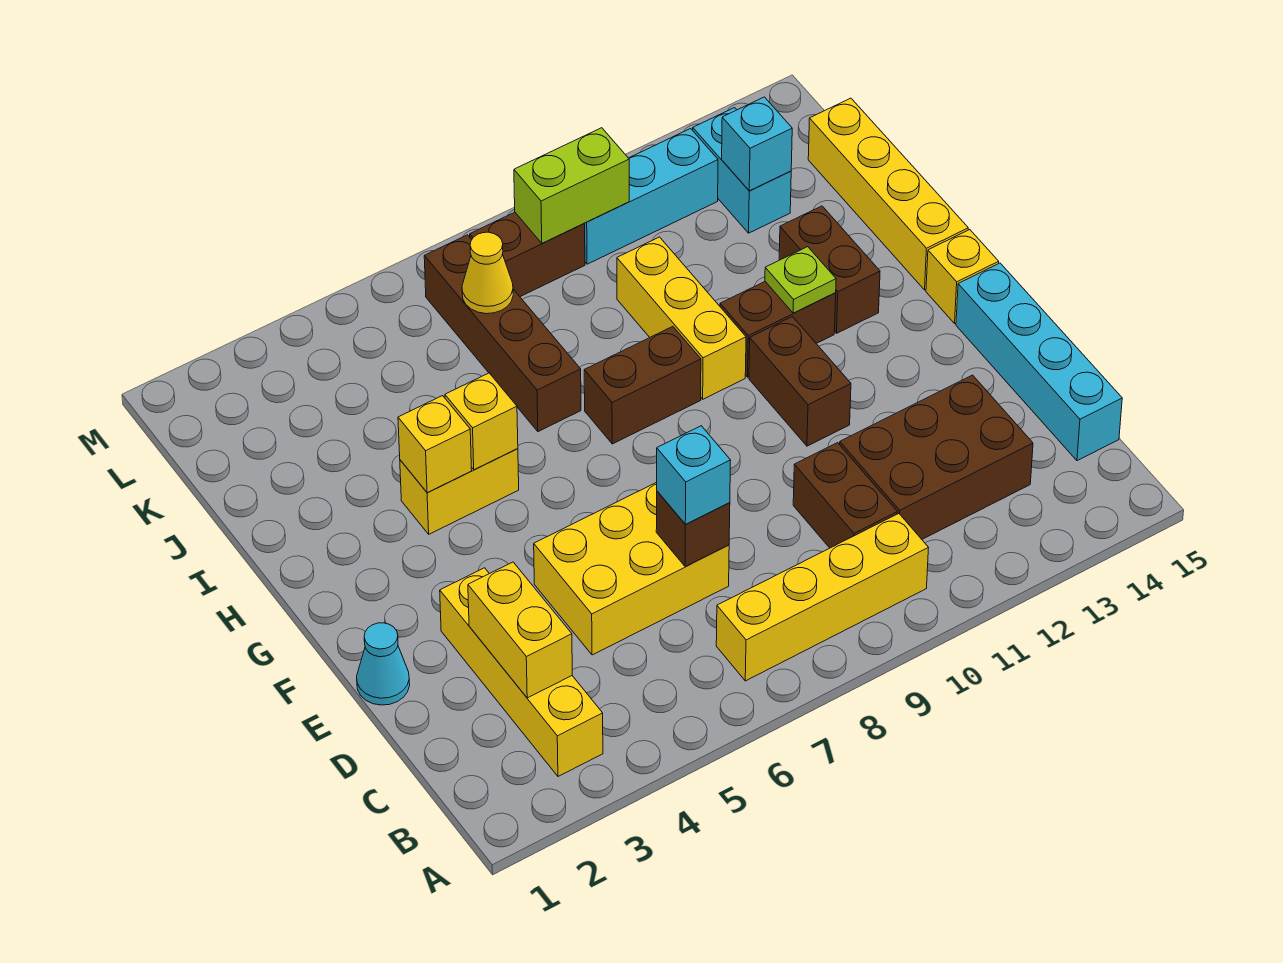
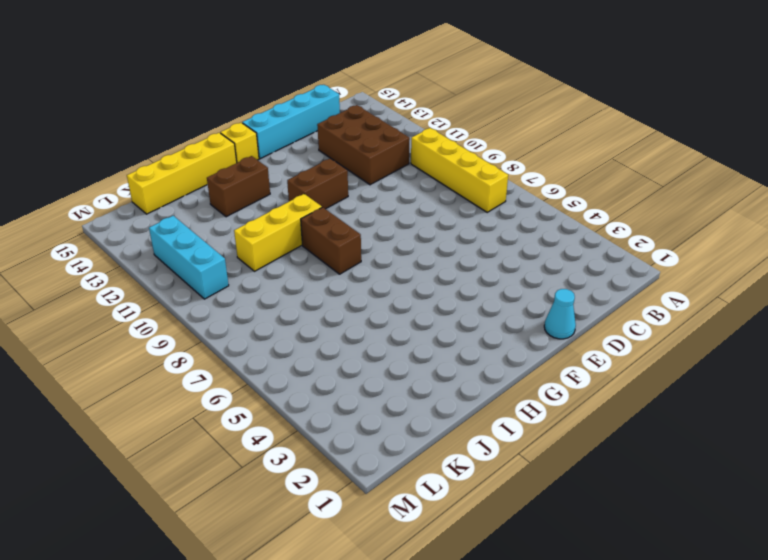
none -> yellow 1x4 brick [440,568,603,776]
none -> brown 1x2 brick [793,443,897,548]
none -> yellow 2x3 brick [534,482,729,655]

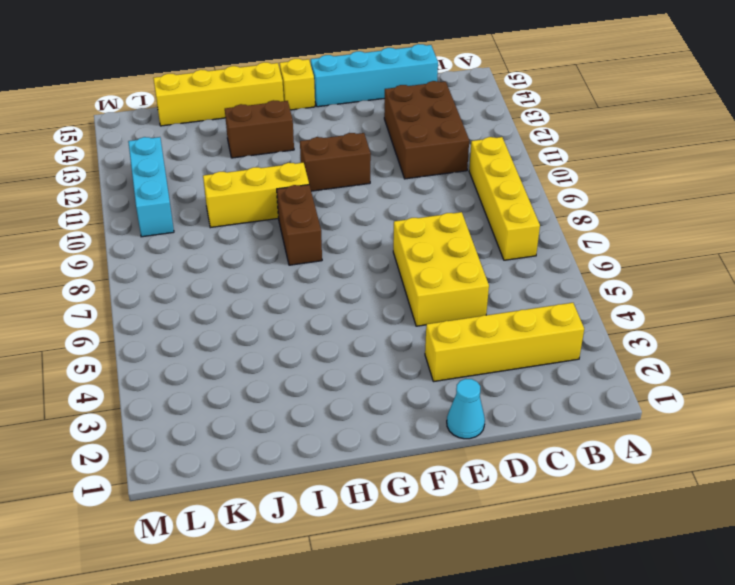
none -> brown 1x2 brick [793,443,897,548]
none -> yellow 1x2 brick [400,449,519,534]
none -> brown 1x2 brick [720,282,836,377]

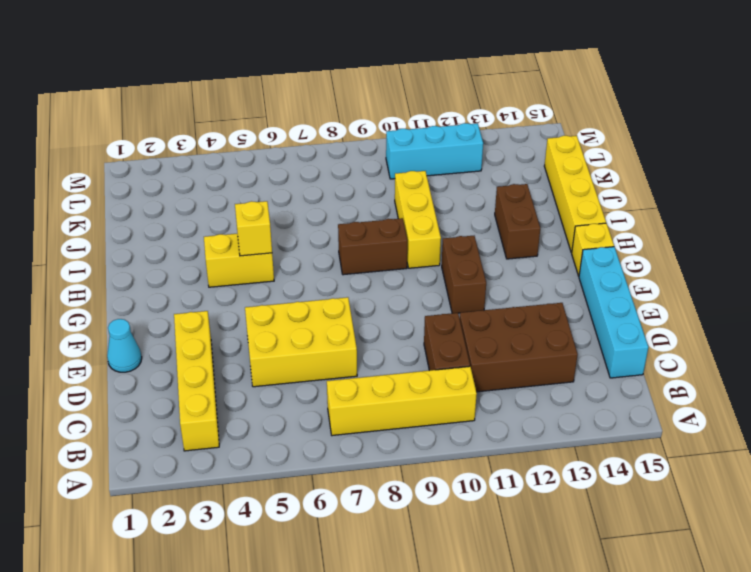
none -> brown 1x2 brick [720,282,836,377]
none -> brown 1x4 brick [424,235,581,432]
none -> cyan 1x2 brick [693,108,791,233]

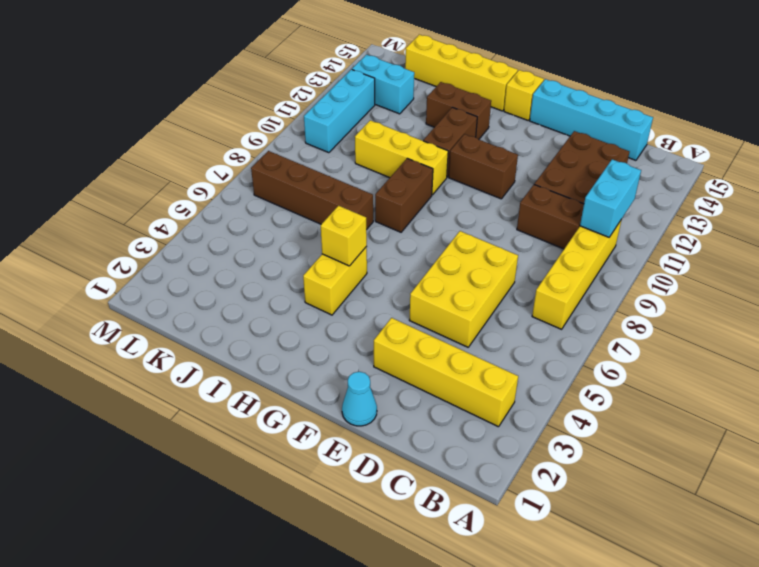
cyan 1x2 brick [580,159,641,237] -> none
none -> brown 1x2 brick [470,212,585,297]
none -> yellow 1x2 brick [468,562,572,698]
none -> brown 1x1 brick [656,491,730,567]

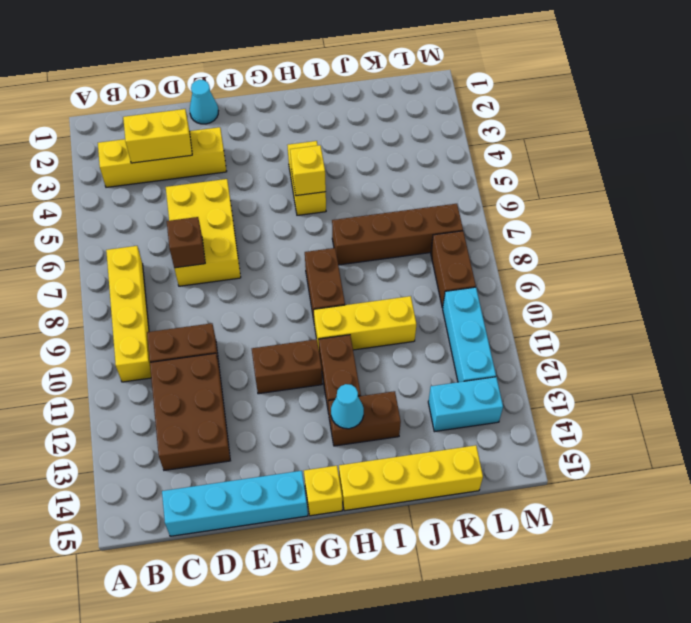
cyan 1x1 cone [331,384,364,429] -> none
none -> yellow 1x1 brick [398,396,472,493]
none -> lime 1x1 plate [765,247,836,313]
none -> yellow 1x1 cone [462,232,513,314]

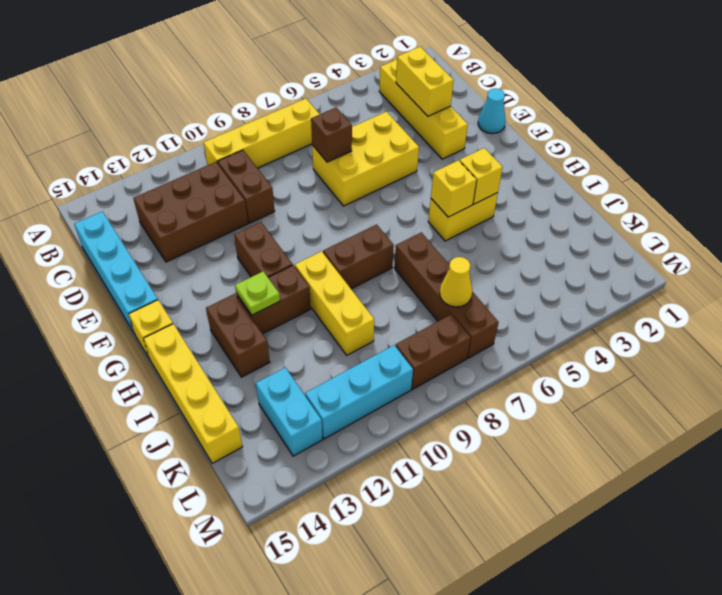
none -> cyan 1x1 brick [722,97,792,191]
none -> lime 1x2 brick [514,128,629,243]
none -> cyan 1x1 brick [657,426,731,525]

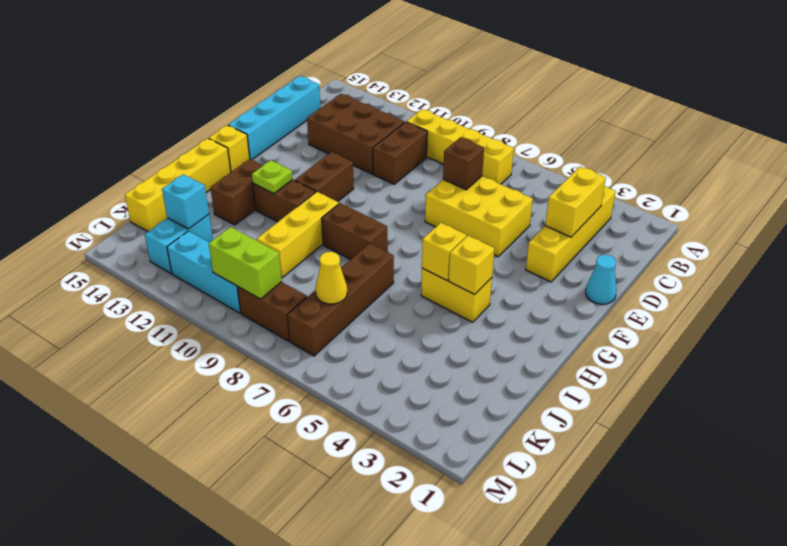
none -> cyan 1x1 brick [657,426,731,525]

